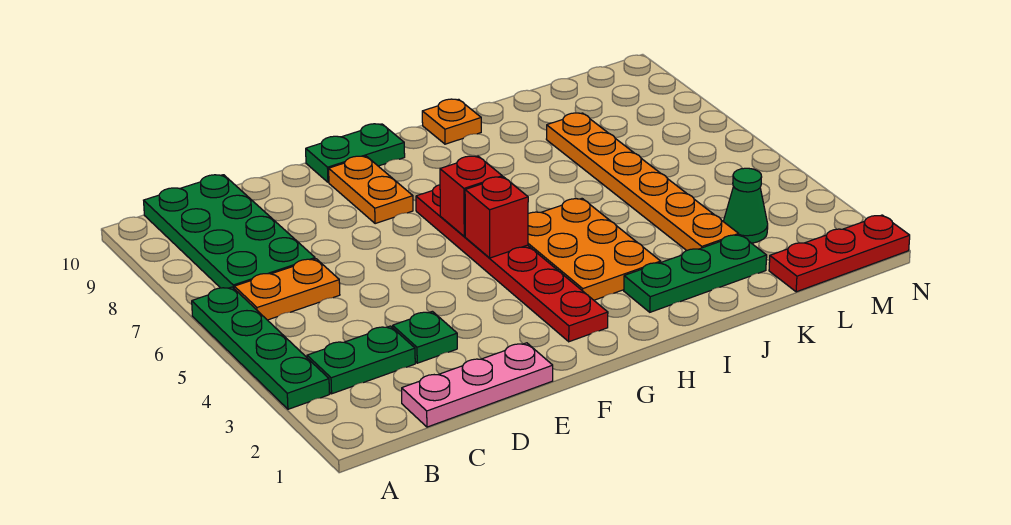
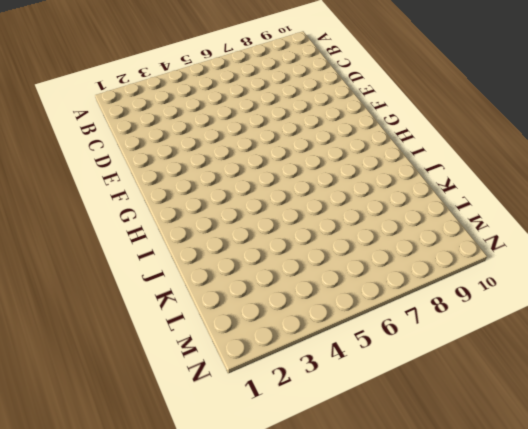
none -> green 1x4 plate [192,287,329,409]
none -> green 1x2 plate [307,326,415,394]
none -> orange 1x2 plate [234,259,340,320]

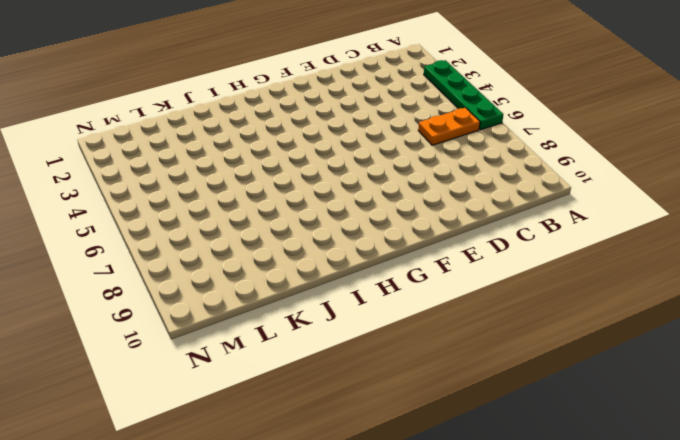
none -> green 1x2 plate [307,326,415,394]
none -> green 2x4 plate [144,175,315,288]
none -> pink 1x3 plate [402,343,553,427]

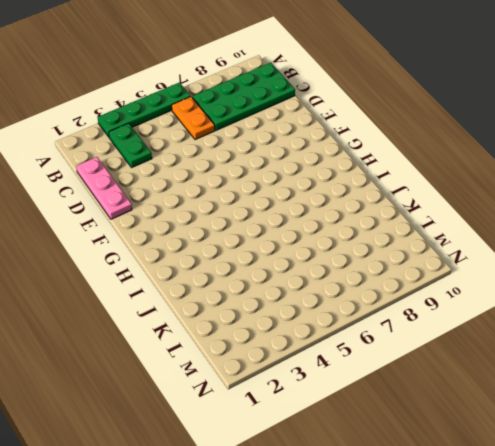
none -> green 1x1 plate [393,311,457,363]
none -> orange 1x2 plate [329,156,413,224]
none -> green 1x2 plate [306,124,405,182]

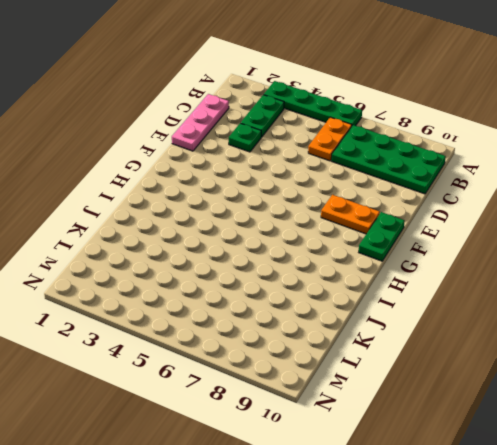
none -> red 1x6 plate [416,185,608,342]
none -> orange 2x3 plate [528,199,661,300]
none -> green 1x3 plate [624,235,767,312]

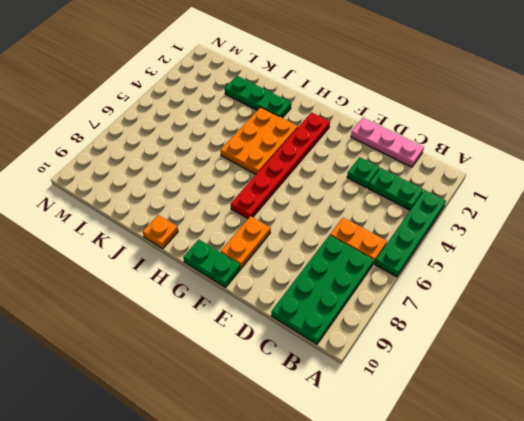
none -> orange 1x6 plate [546,113,739,251]
none -> red 1x3 plate [769,215,910,292]
none -> green 1x1 cone [723,168,768,243]

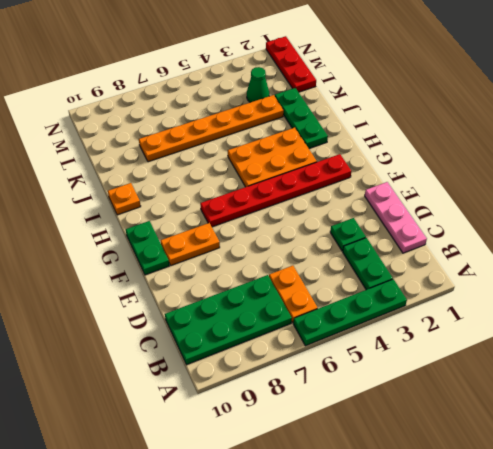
none -> red 1x1 brick [465,177,528,258]
none -> red 1x1 brick [440,156,502,236]

